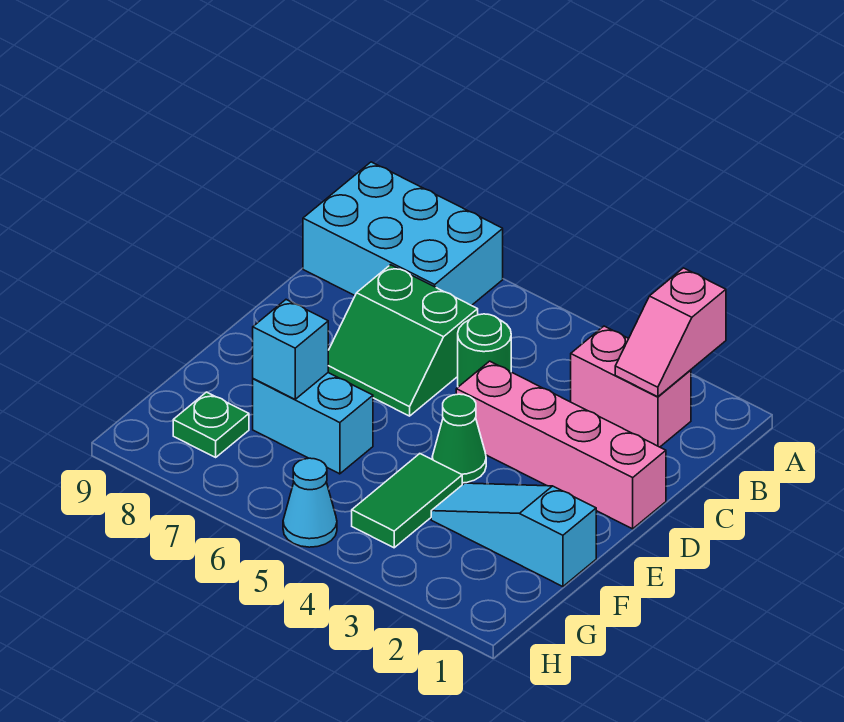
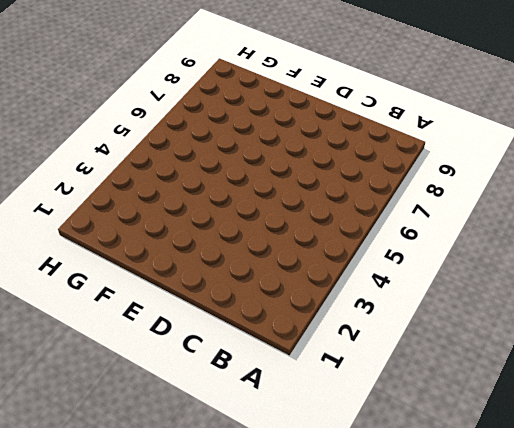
none -> cyan 2x3 brick [303,162,503,306]
none -> pink 1x2 brick [571,326,691,447]
none -> green 1x1 round brick [458,314,511,387]

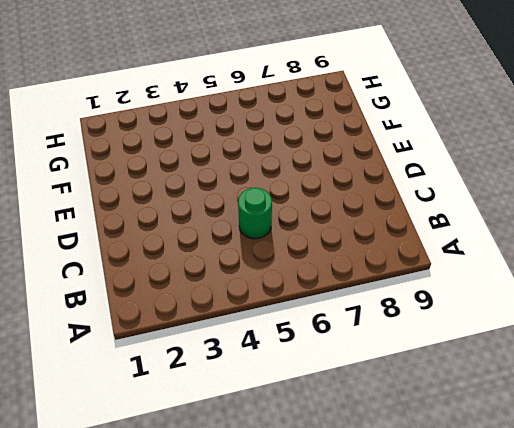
none -> cyan 2x3 brick [303,162,503,306]
none -> pink 1x2 brick [571,326,691,447]
none -> green 2x2 slope [328,265,478,416]

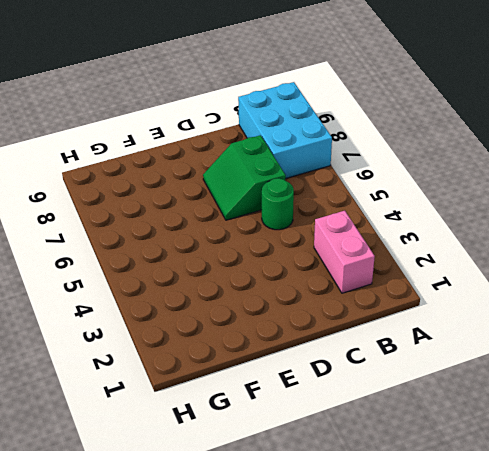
none -> pink 1x4 brick [456,361,666,529]
none -> green 1x1 cone [432,394,486,483]
none -> cyan 1x3 slope [431,483,596,587]

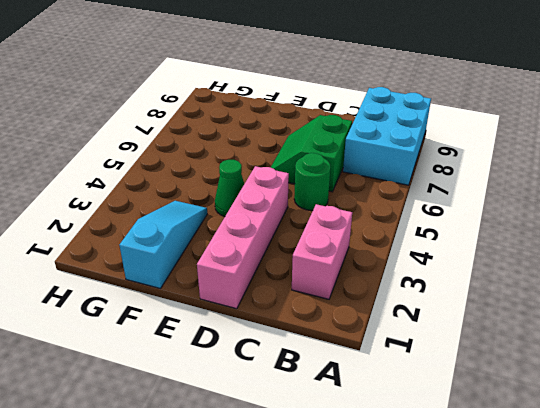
none -> green 1x2 tile [352,454,462,548]
none -> cyan 1x2 brick [253,373,373,474]
none -> green 1x1 plate [173,392,249,457]

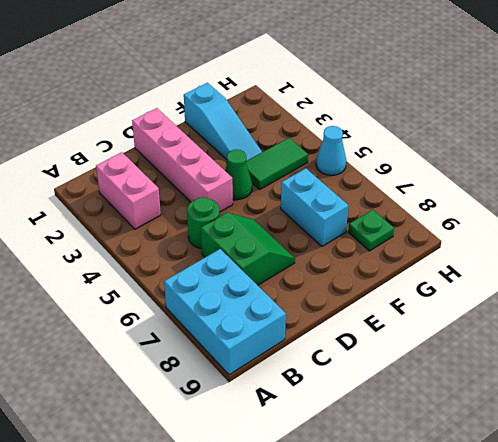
none -> pink 1x2 slope [615,268,726,397]
none -> cyan 1x1 brick [253,300,328,399]

